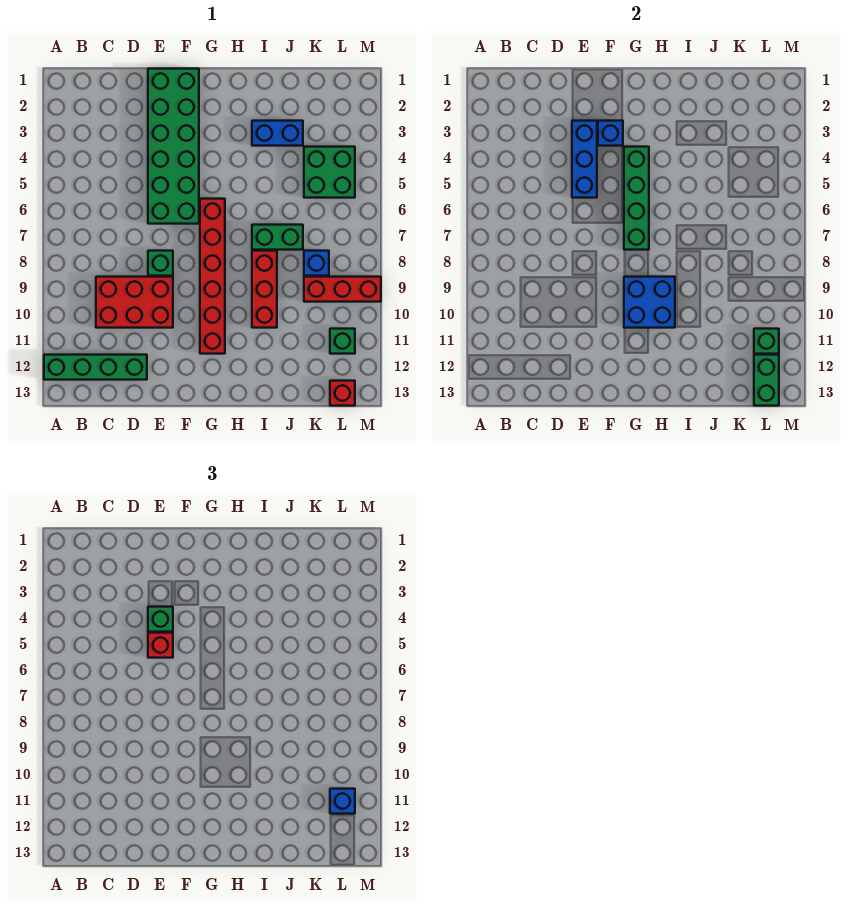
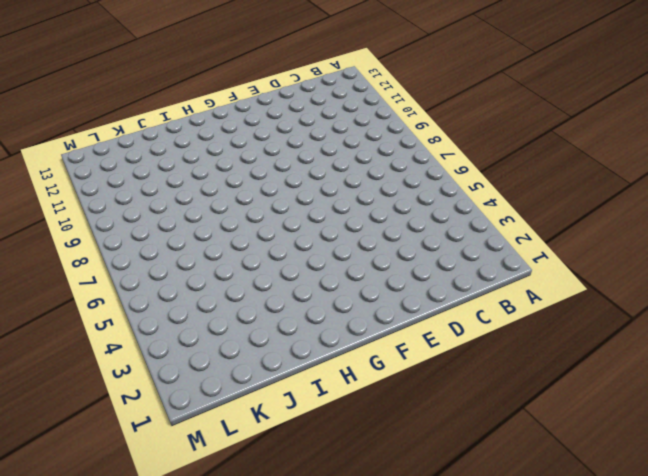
none -> green 1x4 brick [44,355,147,380]
none -> red 2x3 brick [96,277,173,328]
none -> green 2x6 brick [148,69,199,224]

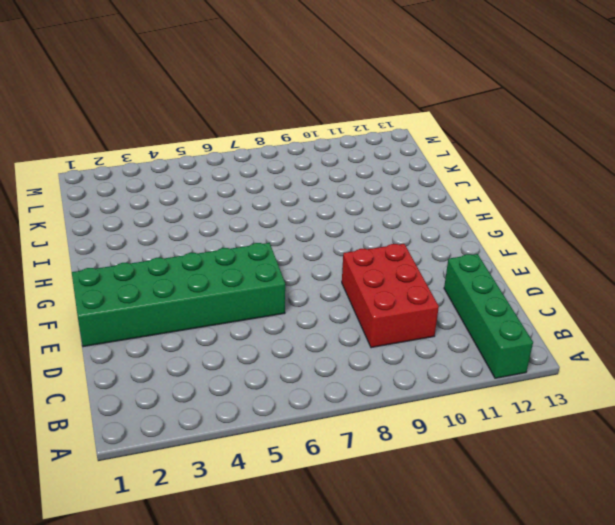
none -> green 1x1 brick [148,251,173,276]
none -> red 1x6 brick [200,199,225,354]
none -> blue 1x2 brick [252,121,303,146]

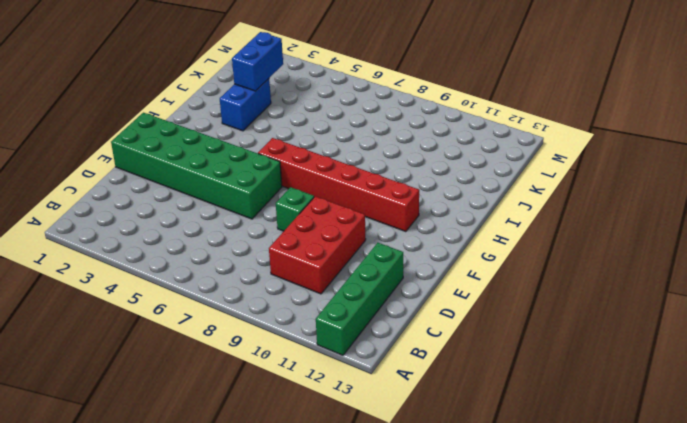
blue 1x2 brick [232,32,283,91] -> none
none -> green 1x2 brick [252,225,303,250]
none -> red 1x3 brick [252,251,277,328]
none -> green 2x2 brick [304,147,355,198]

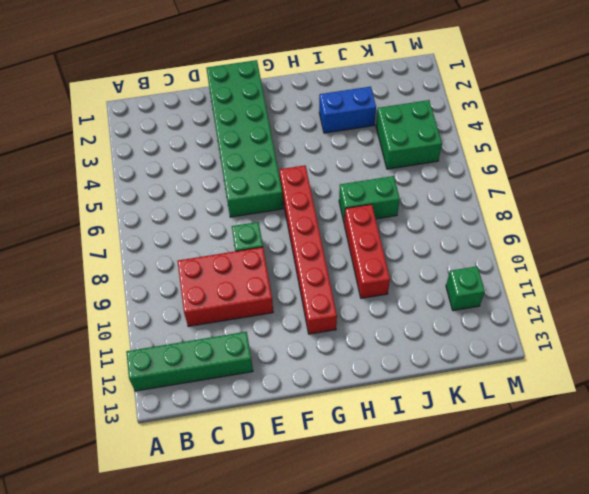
none -> blue 1x1 brick [304,251,329,276]
none -> red 1x3 brick [304,277,381,302]
none -> red 1x1 brick [330,381,355,406]

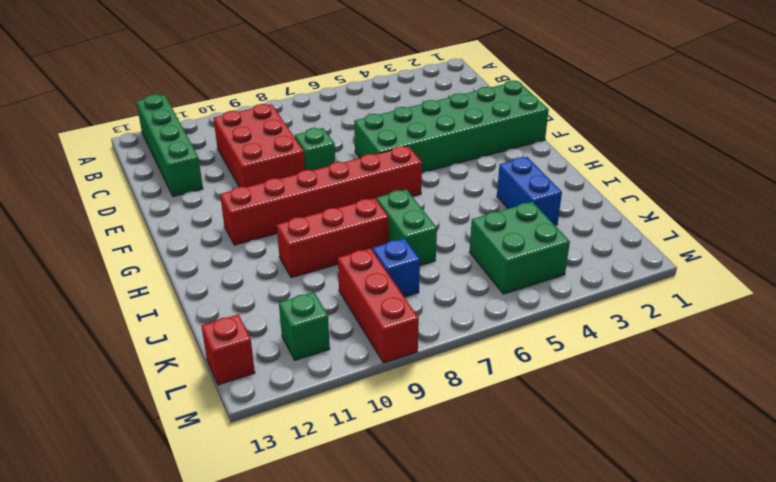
none -> blue 1x3 brick [572,121,597,198]
none -> blue 1x1 brick [598,121,623,146]
none -> green 1x4 brick [624,147,649,250]

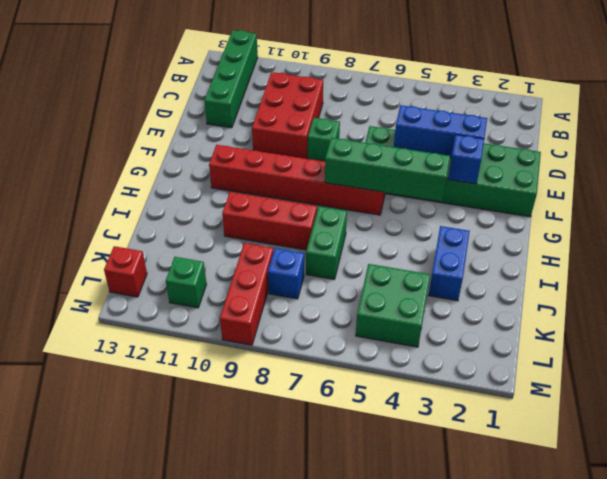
none -> blue 2x2 brick [624,277,675,328]
none -> green 1x1 brick [754,329,779,354]
none -> green 1x2 brick [754,355,779,406]

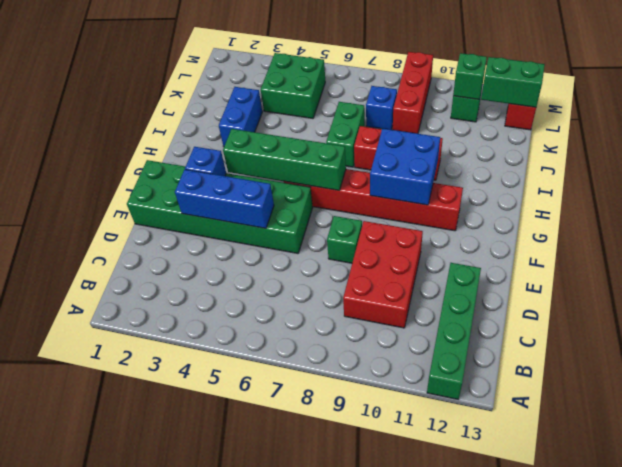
none -> green 1x1 brick [148,607,173,632]
none -> red 1x1 brick [148,633,173,658]
none -> blue 1x1 brick [330,789,355,814]

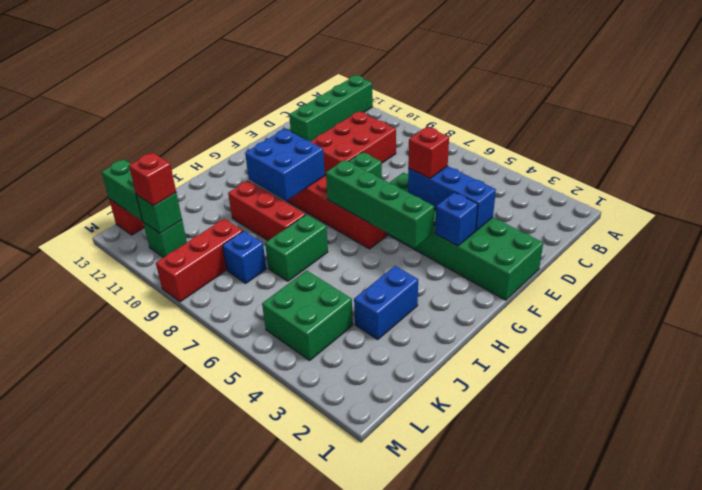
red 1x1 brick [129,153,176,206] -> blue 1x1 brick [330,789,355,814]
none -> green 1x1 brick [148,607,173,632]

